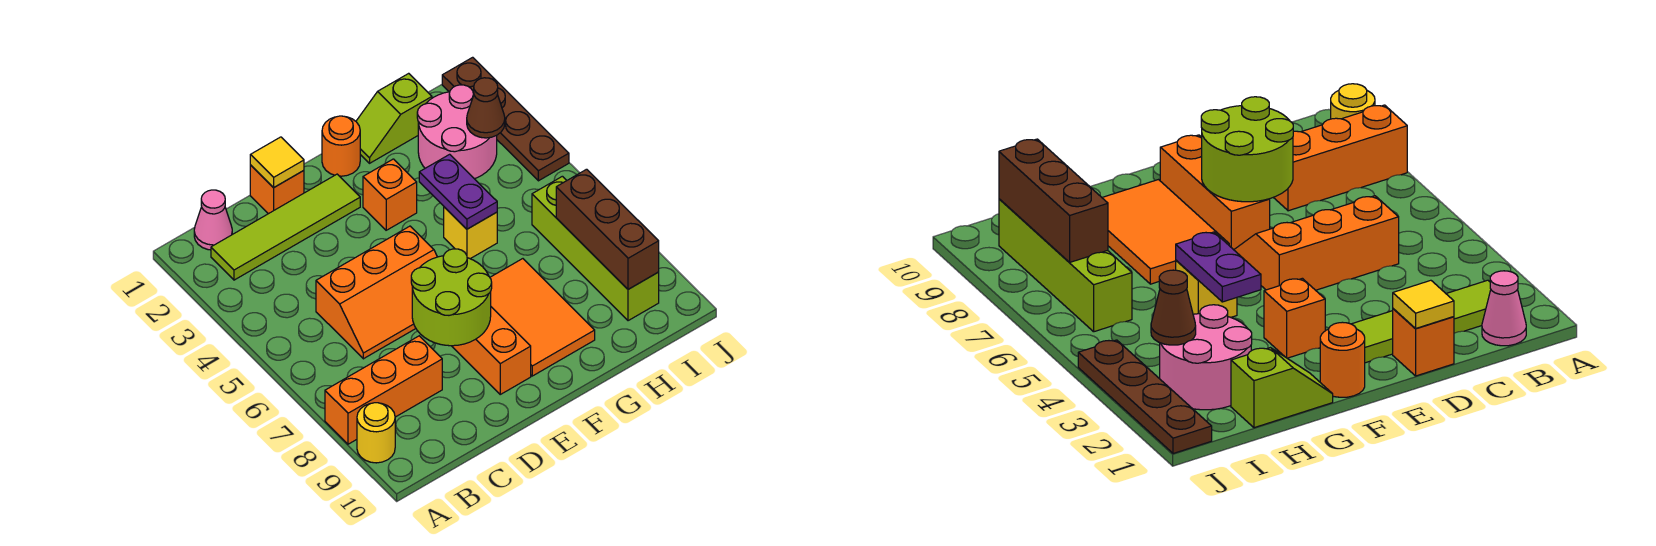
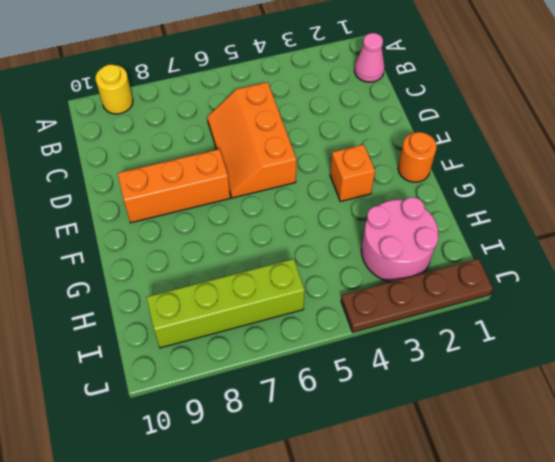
none -> orange 1x3 brick [325,336,442,444]
none -> lime 1x4 tile [211,174,360,280]
none -> orange 1x1 brick [250,165,304,214]

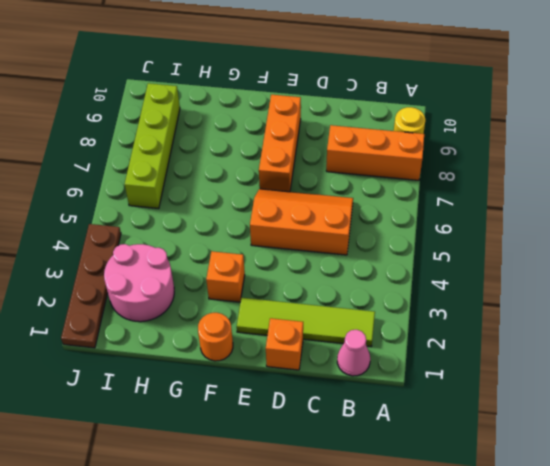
none -> orange 2x3 tile [490,259,595,376]
none -> lime 1x2 slope [356,73,432,163]
none -> yellow 1x1 brick [444,207,497,259]

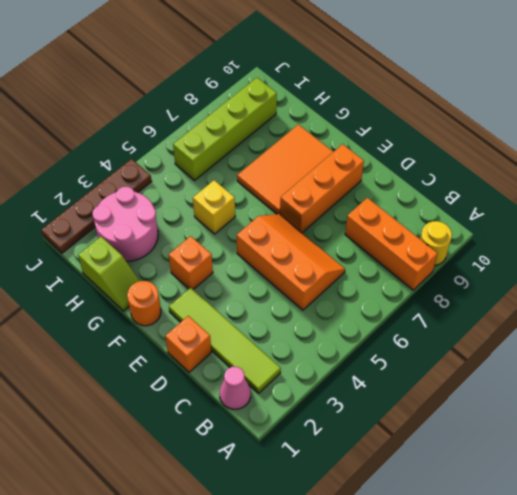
none -> yellow 1x1 tile [250,137,304,188]
none -> lime 2x2 round brick [411,249,492,346]
none -> purple 1x2 plate [419,154,497,229]

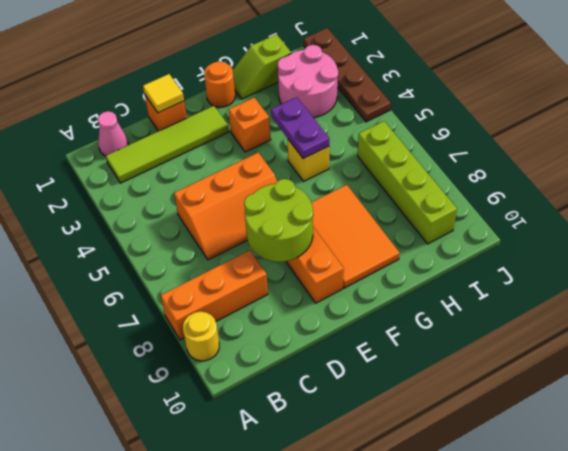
none -> brown 1x1 cone [467,78,505,138]
none -> brown 1x3 brick [556,169,659,289]

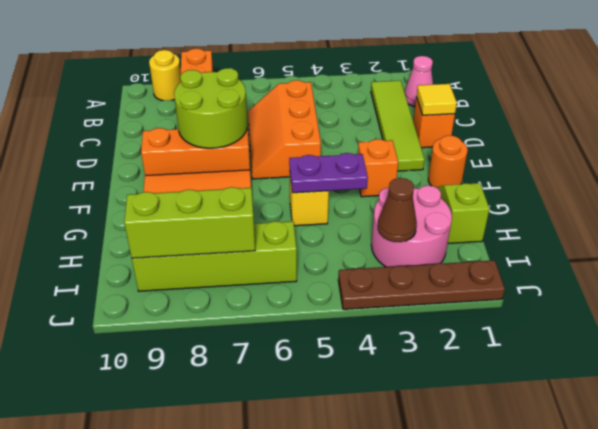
lime 1x3 brick [124,187,255,258] -> brown 1x3 brick [556,169,659,289]

